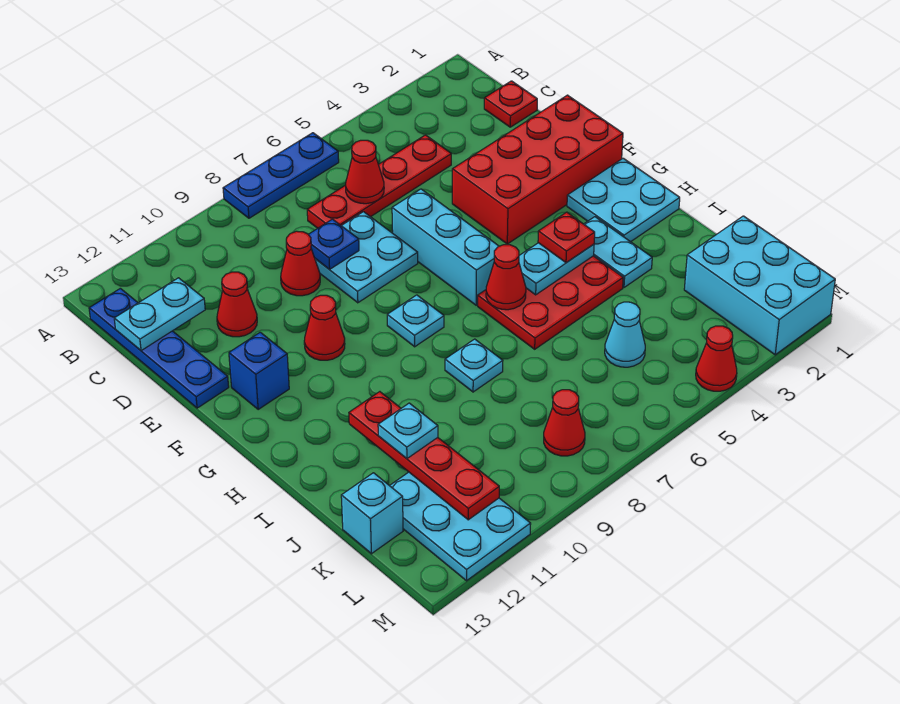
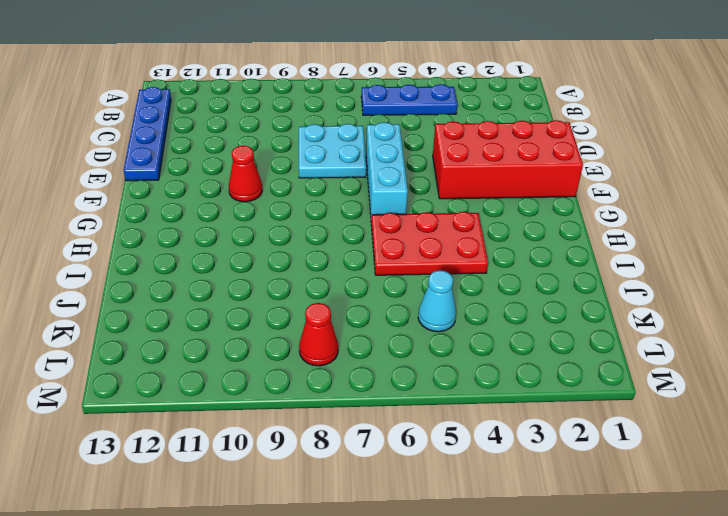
blue 1x3 plate [361,84,457,115] -> blue 1x3 plate moved to [223,133,339,218]
none -> red 1x1 plate [484,81,537,127]
none -> red 1x4 plate [307,135,451,228]
none -> red 1x1 cone [281,231,320,296]
none -> red 1x1 cone [217,272,257,337]

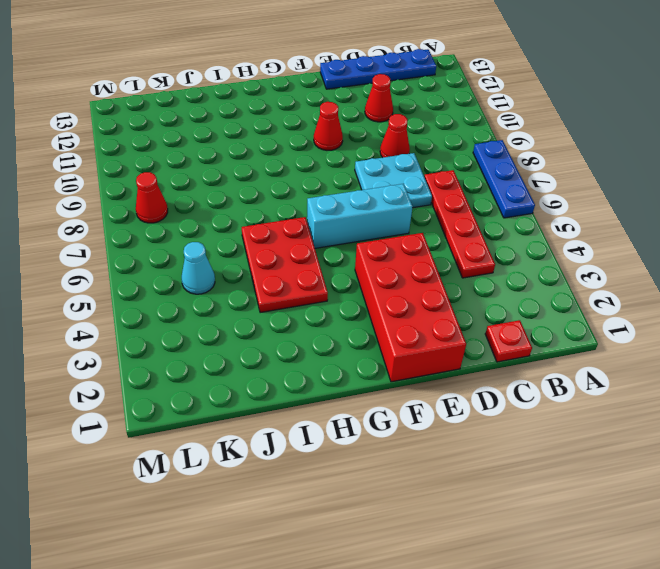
none -> blue 1x1 brick [229,332,289,409]
none -> cyan 2x2 plate [567,158,680,242]
none -> cyan 1x1 plate [387,295,444,347]
none -> cyan 1x2 plate [584,217,652,288]

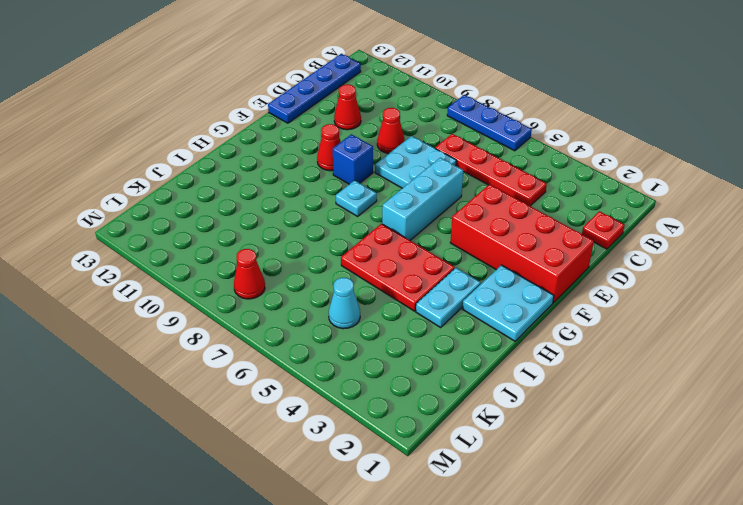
blue 1x1 brick [333,134,373,184] -> blue 1x1 brick moved to [229,332,289,409]
none -> cyan 1x1 plate [445,339,503,392]
none -> cyan 2x3 brick [684,216,835,355]
none -> cyan 2x3 plate [390,472,531,581]
none -> cyan 1x1 brick [341,473,403,554]

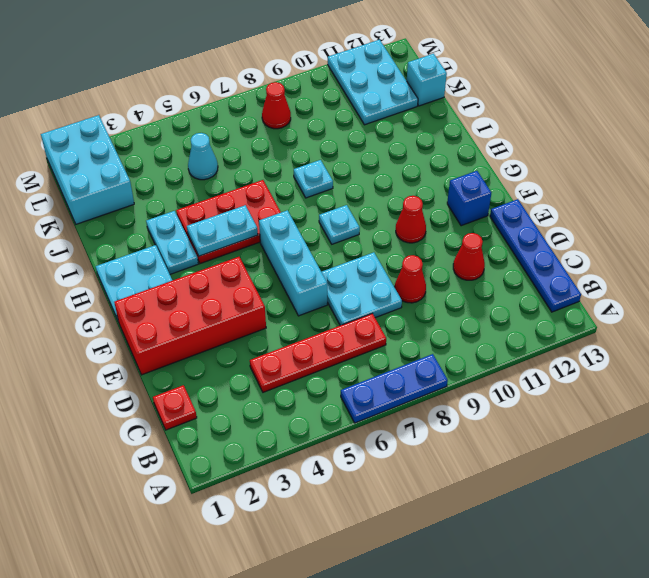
none -> red 1x1 cone [696,326,737,391]
none -> red 1x1 cone [346,140,384,204]
none -> cyan 1x2 plate [114,278,205,351]
none -> blue 1x1 plate [308,219,359,269]

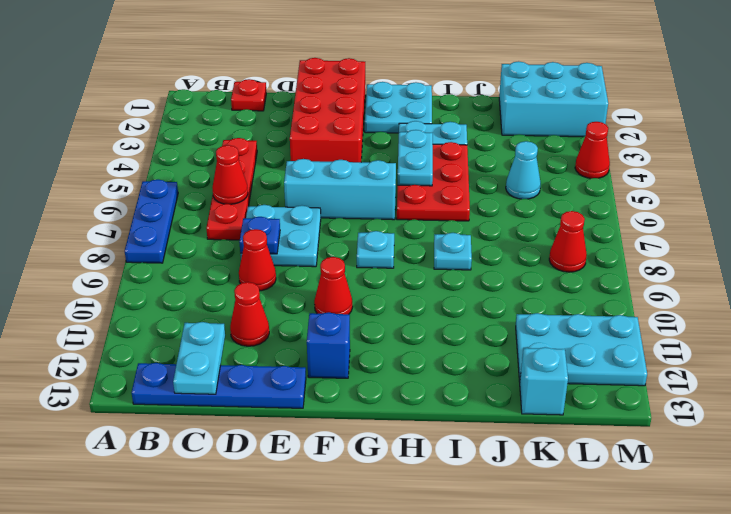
none -> red 1x1 cone [486,245,526,310]
none -> red 1x4 plate [349,392,499,520]
none -> red 1x1 plate [538,212,595,263]
none -> cyan 1x1 plate [378,403,438,459]

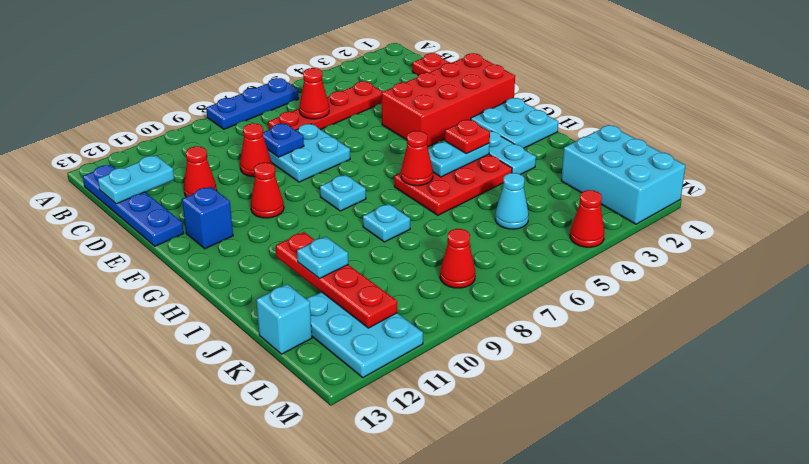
none -> cyan 1x3 brick [392,189,499,305]

